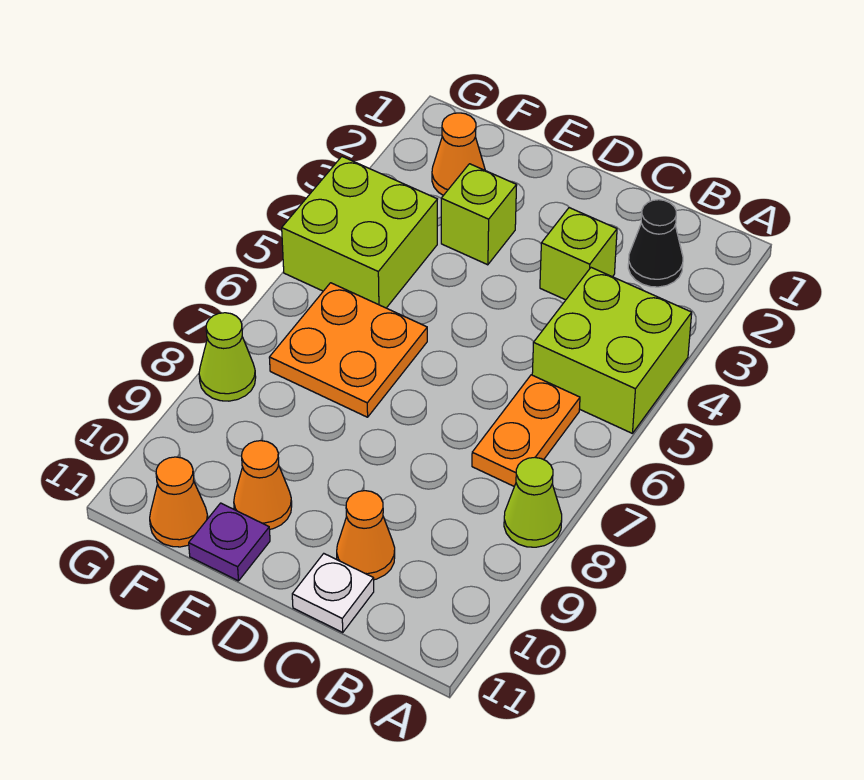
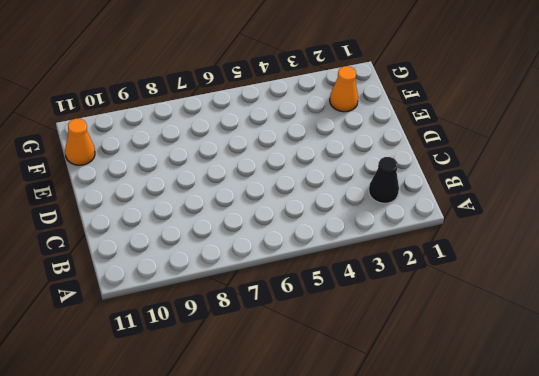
none -> lime 2x2 brick [532,268,692,433]
none -> lime 1x1 cone [504,457,562,547]
none -> orange 1x2 plate [472,375,580,486]

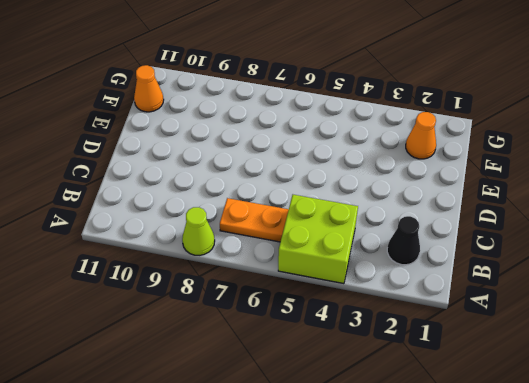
none -> lime 1x1 brick [540,208,617,300]
none -> orange 1x1 cone [337,491,395,580]
none -> white 1x1 plate [292,554,374,632]

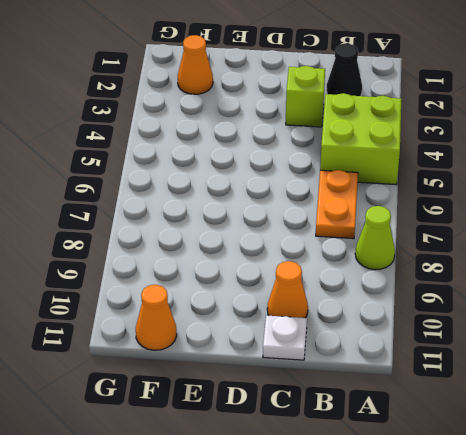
none -> lime 1x1 brick [441,164,517,265]
none -> orange 2x2 plate [269,283,427,417]
none -> orange 1x1 cone [234,441,292,529]

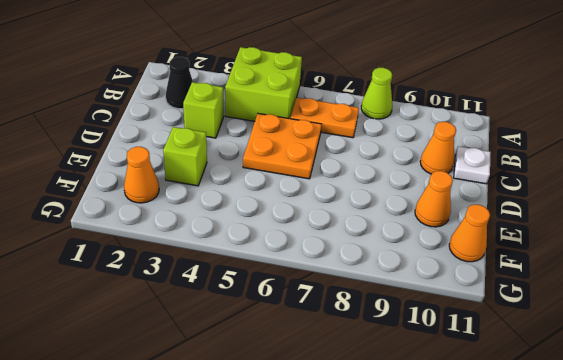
orange 2x2 plate [243,114,322,179] -> orange 2x2 plate moved to [269,283,427,417]
none -> purple 1x1 plate [189,503,270,581]
none -> lime 2x2 brick [282,157,437,308]
none -> lime 1x1 cone [199,313,256,401]

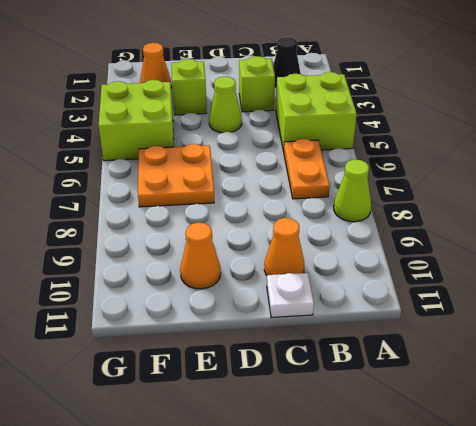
lime 1x1 cone [209,77,242,133] -> lime 1x1 cone moved to [199,313,256,401]
none -> purple 1x1 plate [189,503,270,581]
none -> orange 1x1 cone [150,457,208,547]

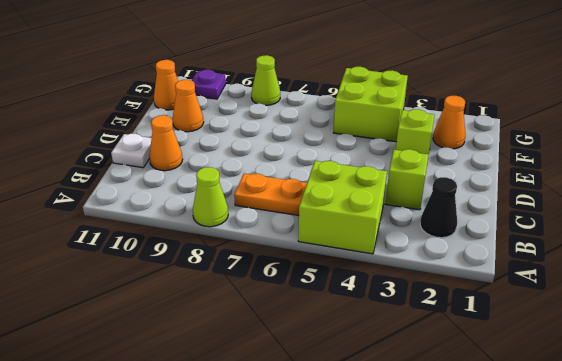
purple 1x1 plate [192,70,226,99] -> purple 1x1 plate moved to [189,503,270,581]
none -> orange 2x2 plate [269,283,427,417]

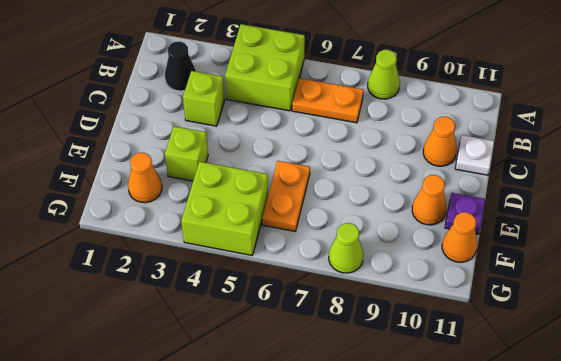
orange 1x2 plate [262,161,310,231] -> orange 2x2 plate [269,283,427,417]

